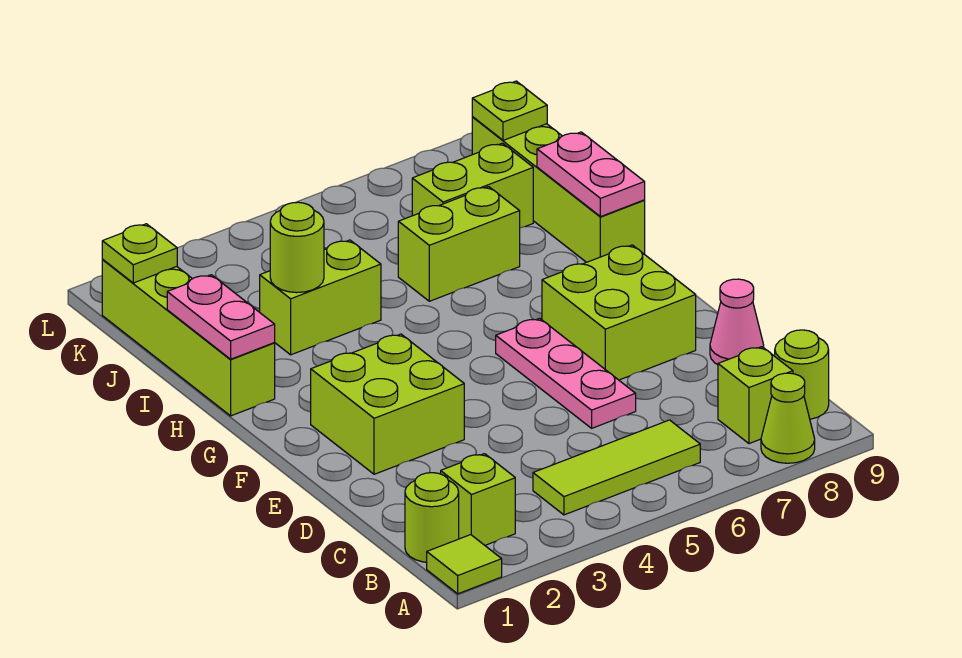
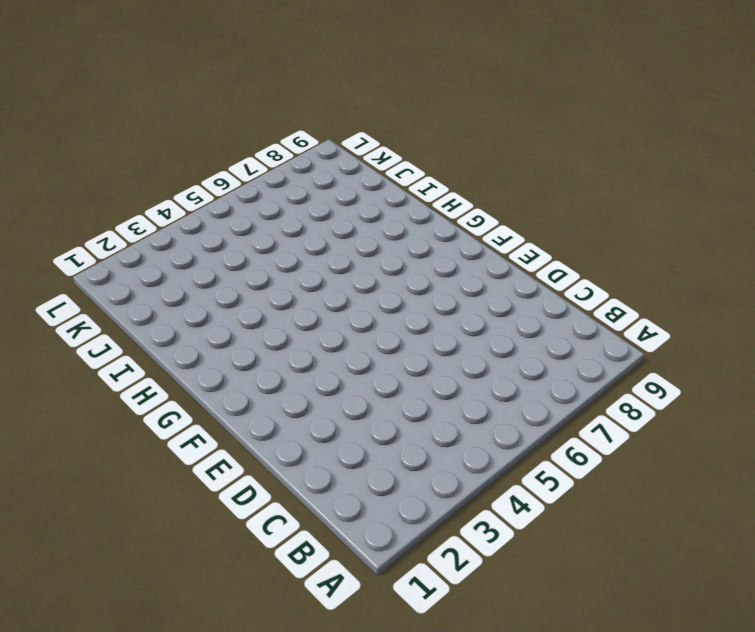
none -> lime 1x1 tile [427,535,502,594]
none -> lime 1x1 cone [761,373,815,463]
none -> lime 1x1 round brick [405,473,459,562]

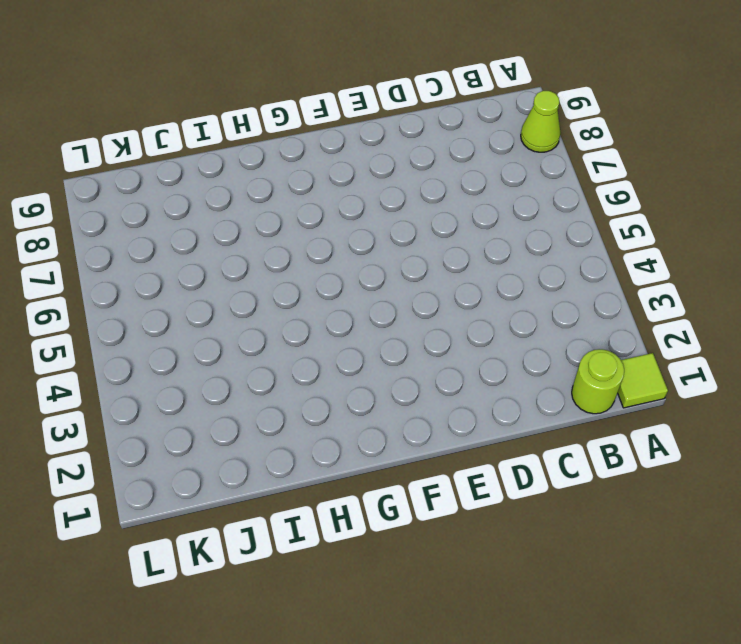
none -> lime 1x1 brick [441,454,515,545]
none -> lime 1x3 tile [533,420,700,515]
none -> lime 1x1 brick [718,347,793,444]

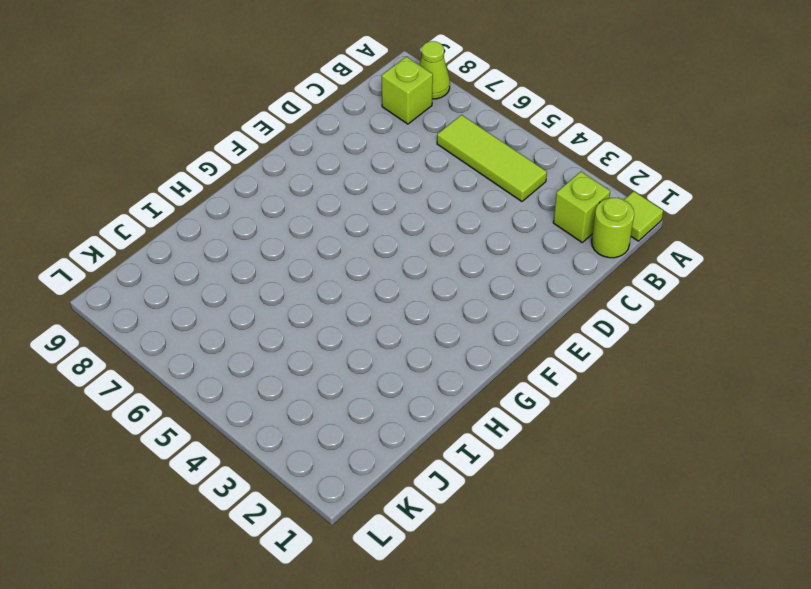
none -> lime 1x1 round brick [775,330,829,419]
none -> pink 1x3 plate [496,318,636,428]
none -> pink 1x1 cone [710,279,764,365]

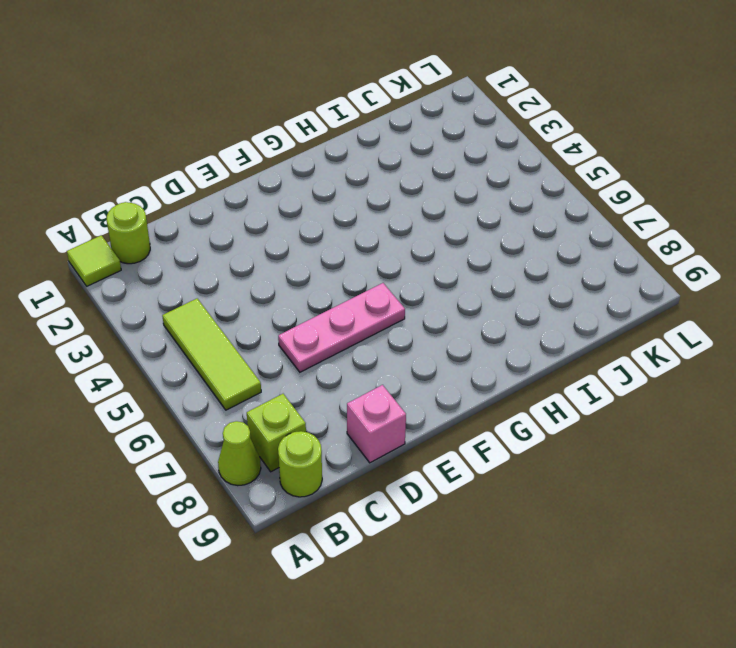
pink 1x1 brick [347,385,406,463] -> pink 1x1 cone [710,279,764,365]
none -> lime 1x1 brick [441,454,515,545]
none -> lime 2x2 brick [311,334,464,474]
none -> lime 2x2 brick [542,245,696,380]

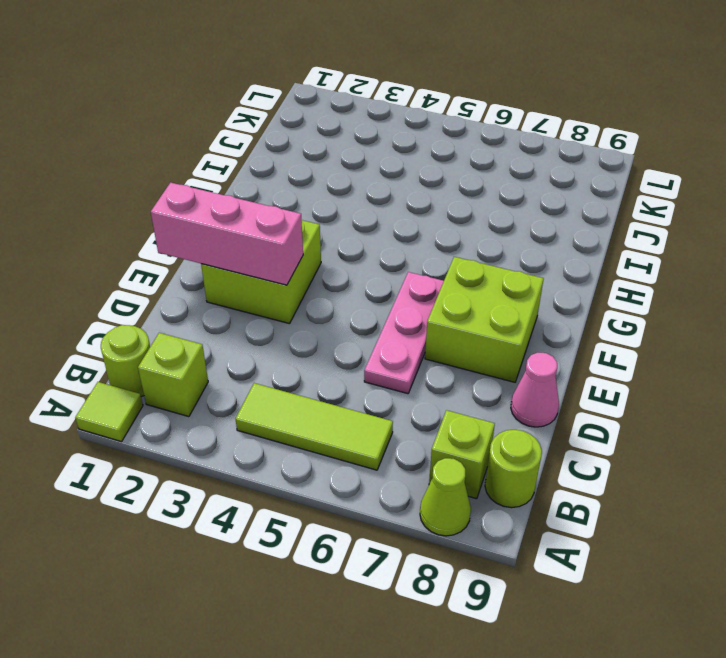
pink 1x3 brick [151,183,303,285] -> none
none -> lime 1x4 brick [102,260,275,416]
none -> lime 1x4 brick [472,117,645,262]
none -> lime 1x2 brick [260,240,381,355]

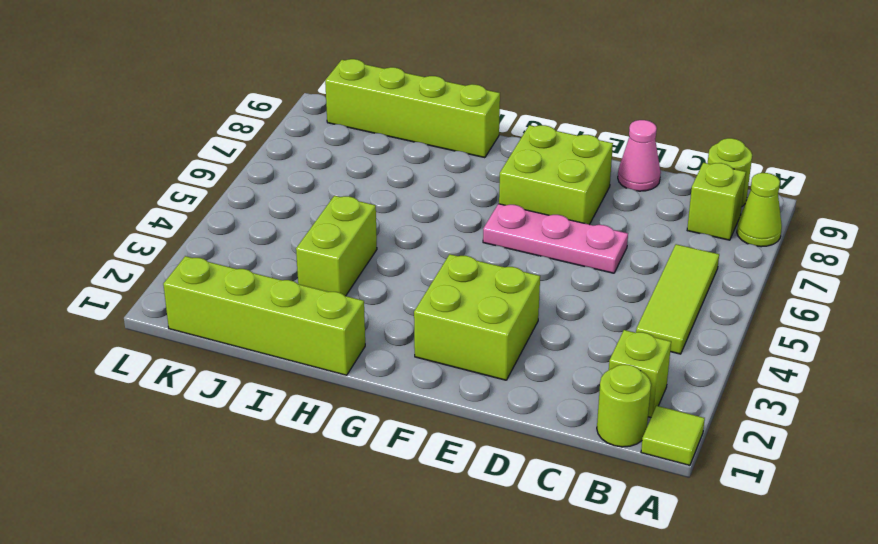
none -> lime 1x2 brick [398,187,520,301]
none -> lime 1x2 brick [412,143,533,228]
none -> pink 1x2 plate [167,275,275,359]

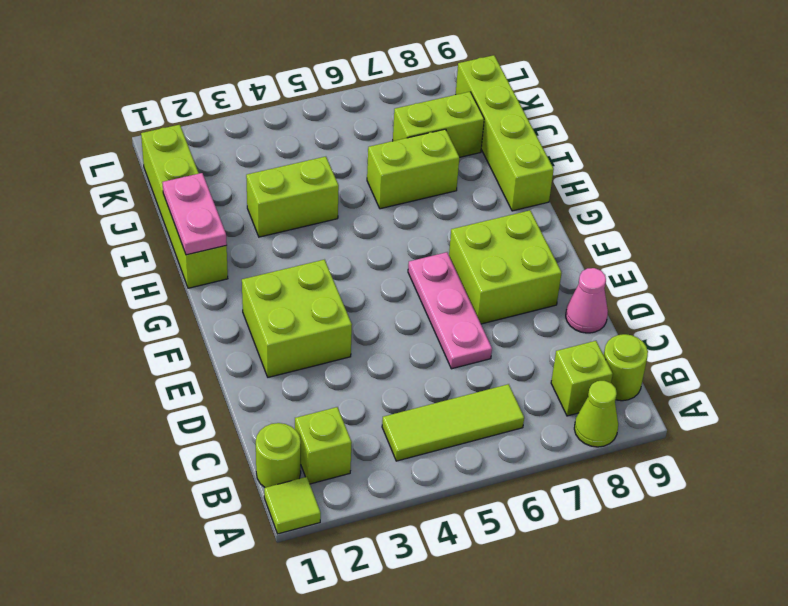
none -> pink 1x2 plate [537,132,645,217]
none -> lime 1x1 round brick [270,202,324,293]
none -> lime 1x1 plate [102,224,177,283]

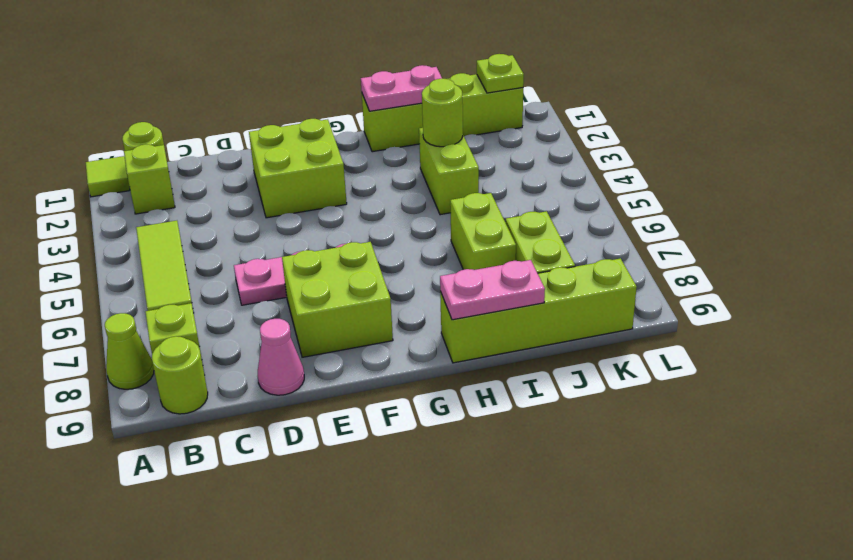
none -> lime 1x1 plate [472,81,547,140]

